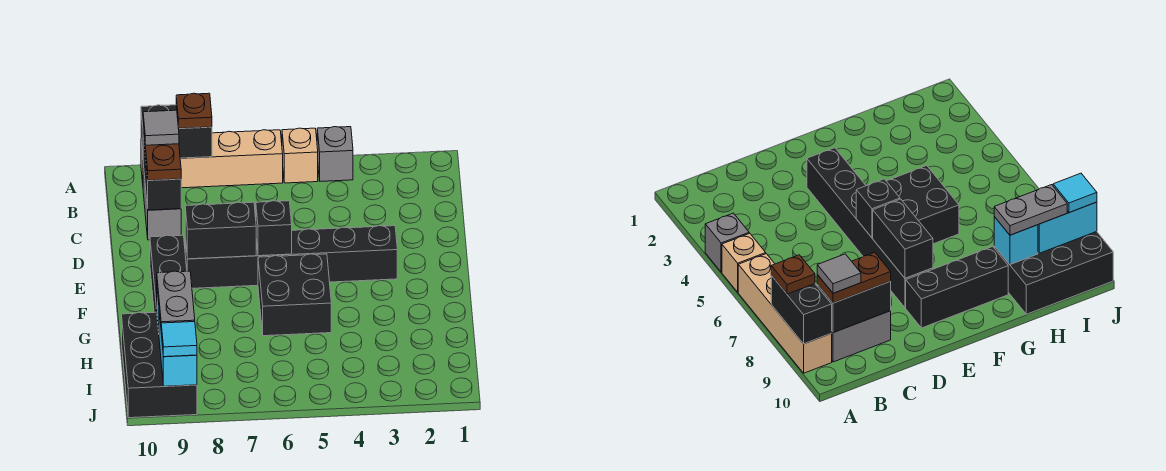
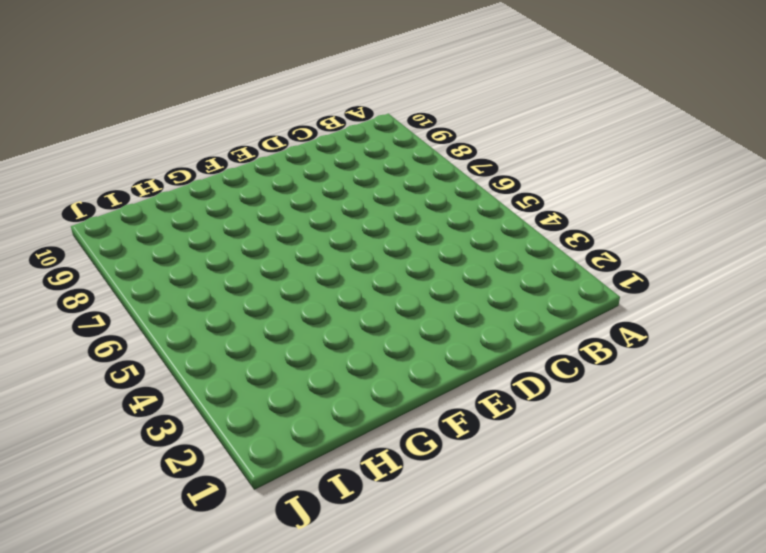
none -> grey 1x1 brick [317,127,353,181]
none -> tan 1x1 brick [282,128,318,183]
none -> tan 1x4 brick [141,130,283,188]

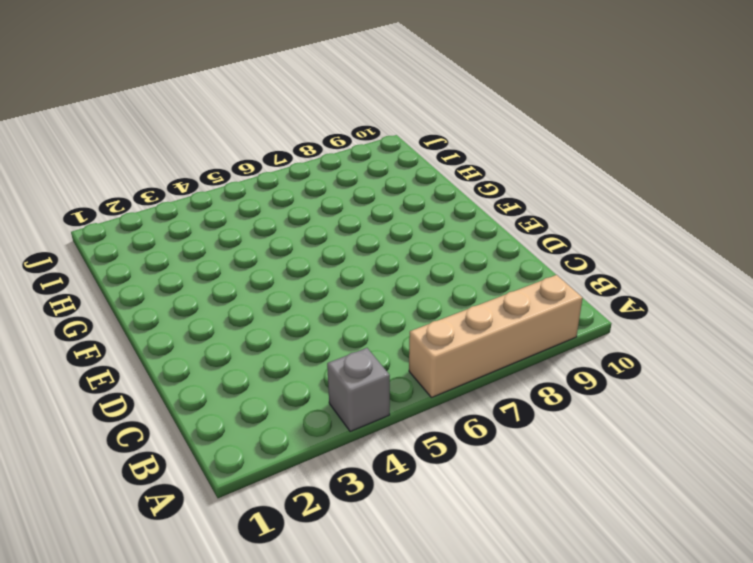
none -> tan 1x1 brick [282,128,318,183]
none -> grey 1x2 brick [143,165,181,240]
none -> black 1x6 brick [185,226,397,288]

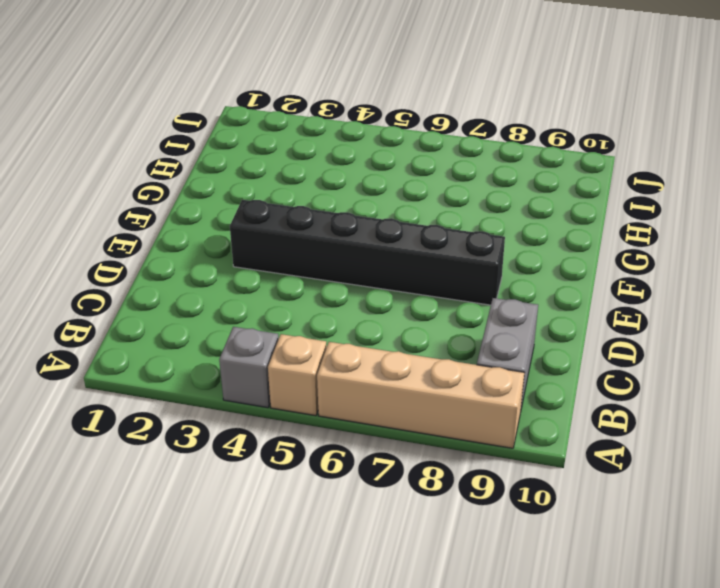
none -> black 1x3 brick [150,235,187,312]
none -> black 2x2 brick [258,254,331,336]
none -> black 2x3 brick [122,312,197,418]

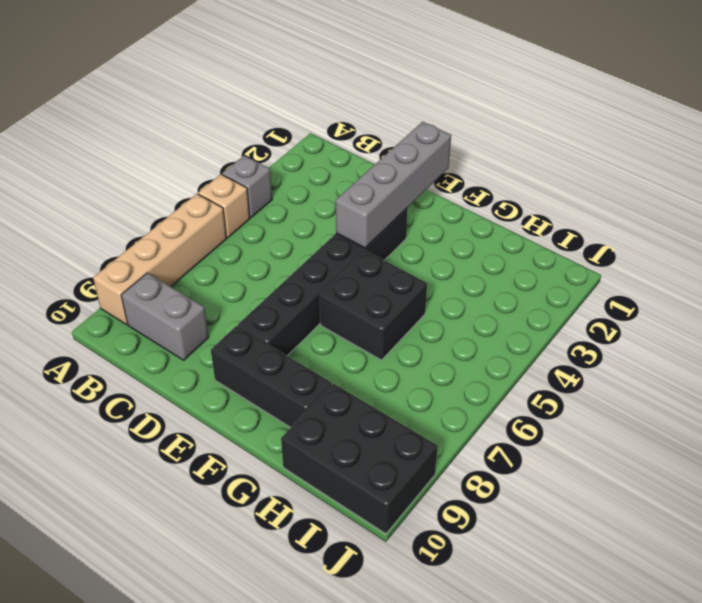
grey 1x4 brick [336,122,451,248] -> none
none -> black 1x2 brick [141,105,212,158]
none -> black 1x2 brick [143,135,181,210]
none -> black 1x1 brick [256,201,292,256]

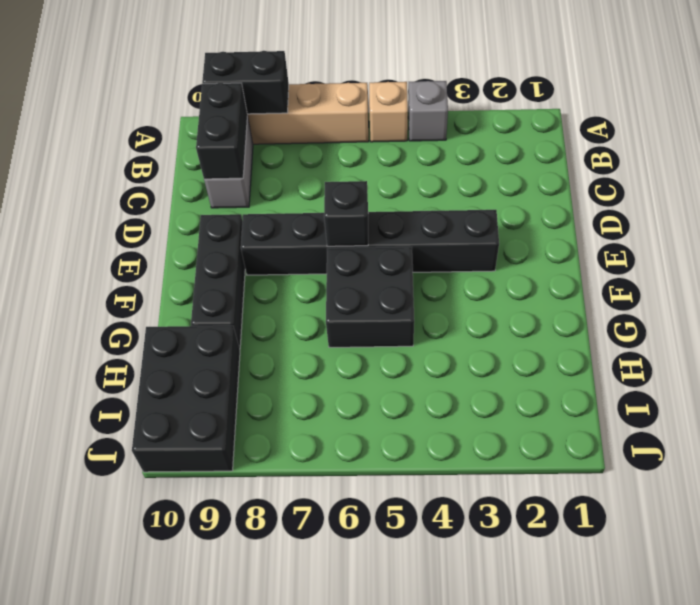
none -> black 1x2 brick [185,202,256,259]
none -> cyan 1x1 brick [994,217,1038,265]
none -> cyan 1x2 brick [159,313,197,386]

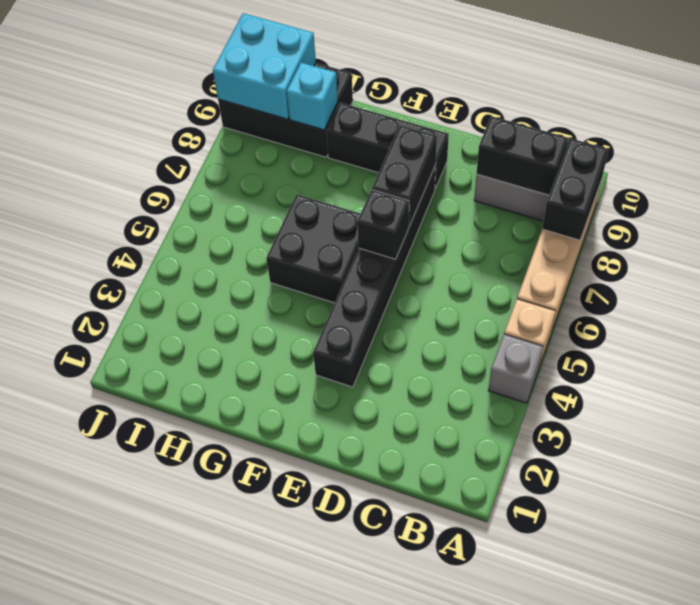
cyan 2x2 brick [213,13,316,119] -> cyan 1x2 brick [159,313,197,386]
none -> brown 1x1 plate [176,93,212,129]
none -> brown 1x2 plate [143,125,181,180]
none -> grey 1x2 plate [157,271,195,324]

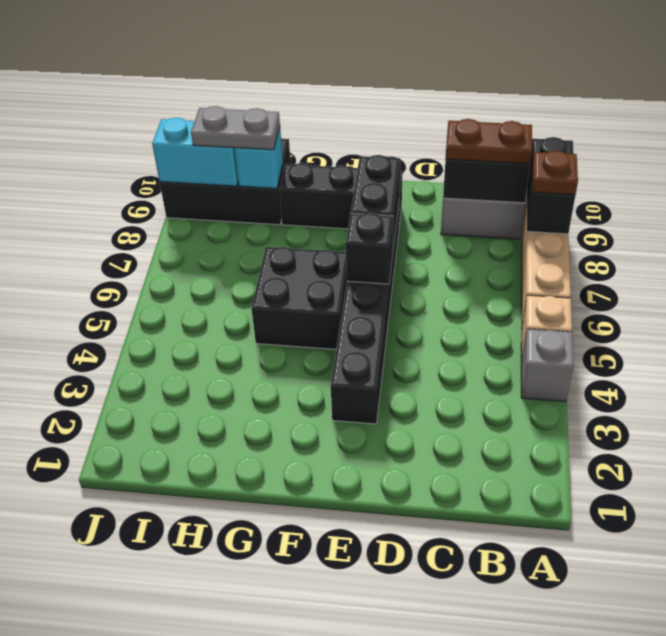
none -> cyan 1x1 tile [161,322,197,357]
none -> grey 1x1 tile [143,110,179,145]

